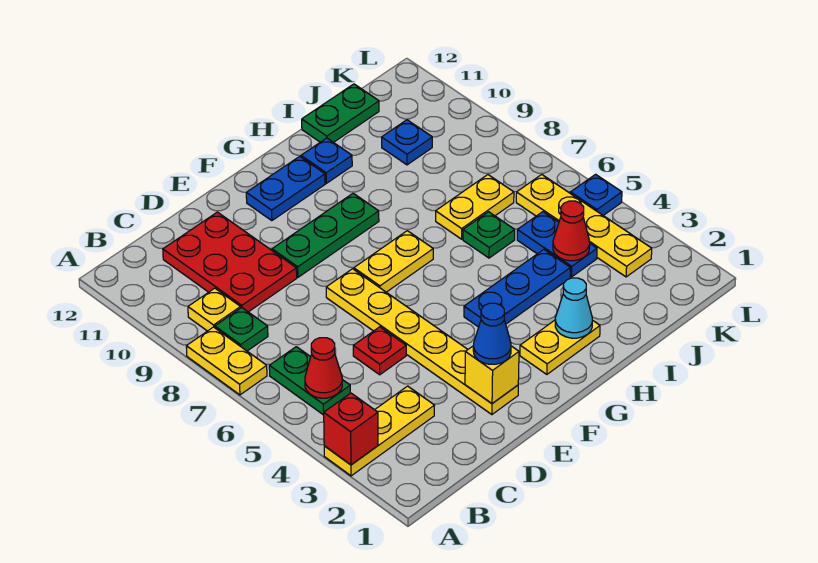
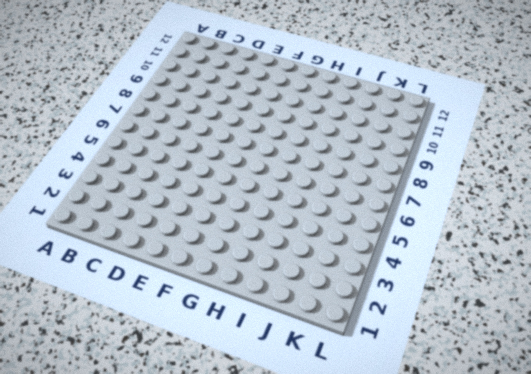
none -> yellow 1x3 plate [324,386,435,476]
none -> yellow 1x2 plate [186,327,267,395]
none -> green 1x2 plate [269,347,350,415]

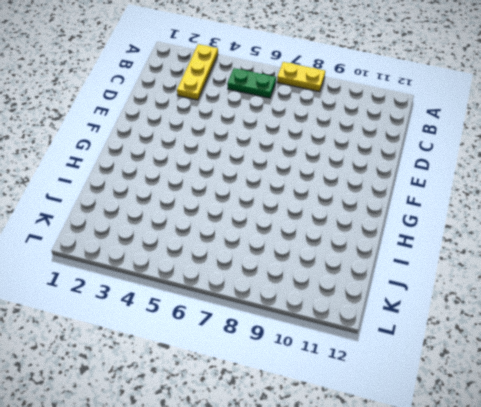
none -> green 1x1 plate [215,308,268,351]
none -> yellow 1x1 plate [188,288,241,331]
none -> red 2x3 plate [163,212,297,312]

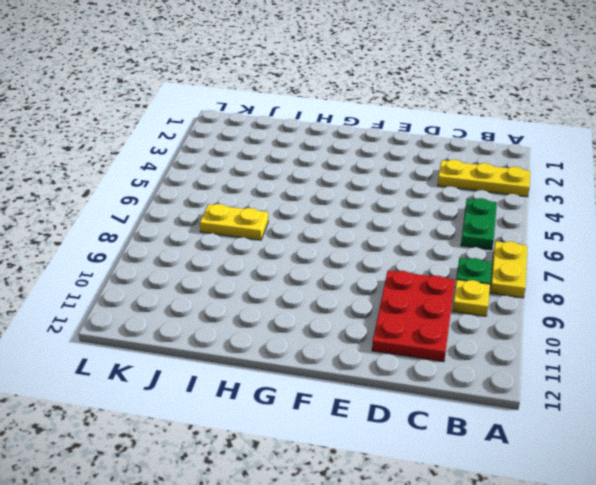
none -> red 1x1 plate [353,327,406,375]
none -> yellow 1x6 plate [326,269,518,415]
none -> green 1x3 plate [272,193,379,277]

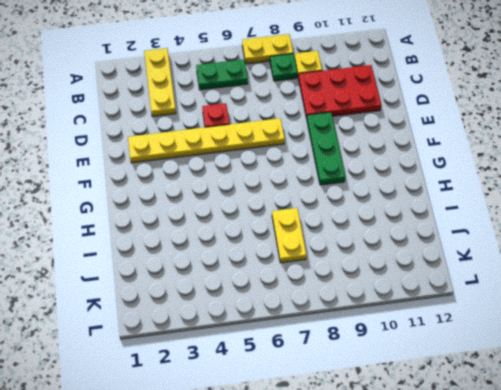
none -> yellow 1x2 plate [354,231,433,292]
none -> blue 1x2 plate [246,156,325,221]
none -> yellow 1x2 plate [520,320,600,374]

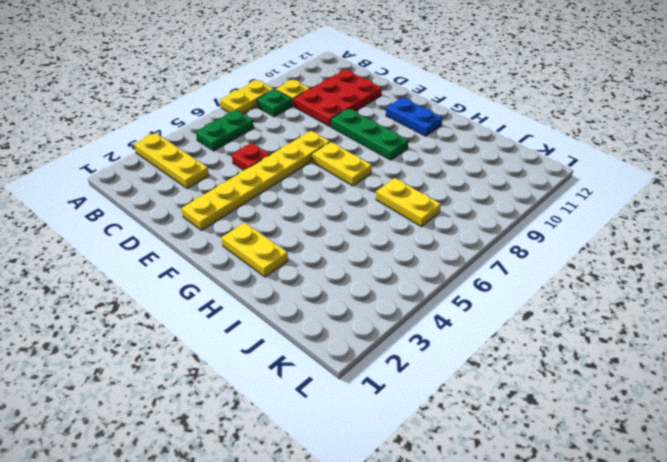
none -> blue 1x3 plate [464,250,570,327]
none -> blue 1x1 plate [301,138,352,183]
none -> green 1x1 plate [463,212,515,258]

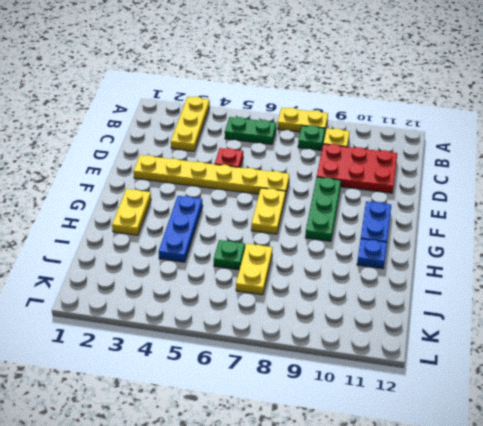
none -> green 1x2 plate [302,84,379,142]
none -> blue 1x2 plate [517,212,597,277]
none -> blue 1x1 plate [382,120,432,165]

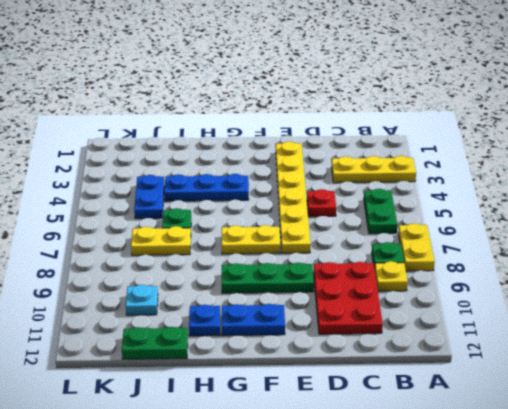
cyan 1x1 plate [126,285,158,315] -> blue 1x1 plate [382,120,432,165]
none -> yellow 1x2 plate [520,320,600,374]
none -> yellow 1x4 plate [516,174,652,277]
none -> blue 1x1 plate [571,174,622,216]

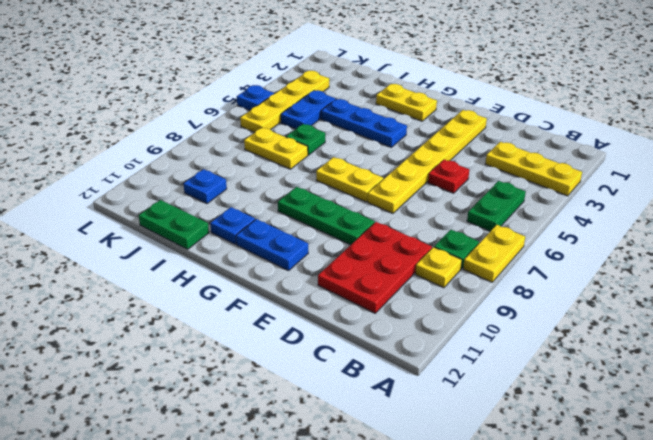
none -> red 1x1 brick [324,393,378,465]
none -> red 1x1 cone [305,338,342,398]
none -> yellow 1x1 brick [465,346,519,403]

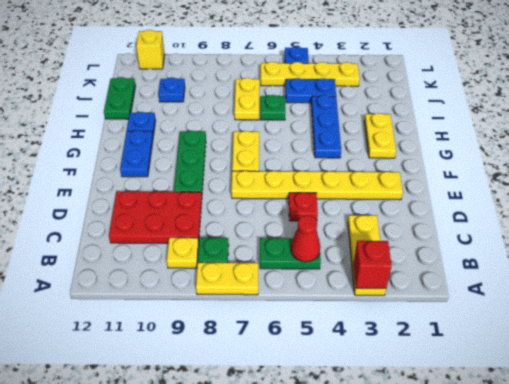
yellow 1x1 brick [136,30,165,69] -> yellow 1x1 brick moved to [465,346,519,403]
none -> cyan 1x1 cone [555,278,592,338]
none -> red 1x1 cone [553,201,590,261]
none -> blue 1x1 cone [473,303,511,364]

